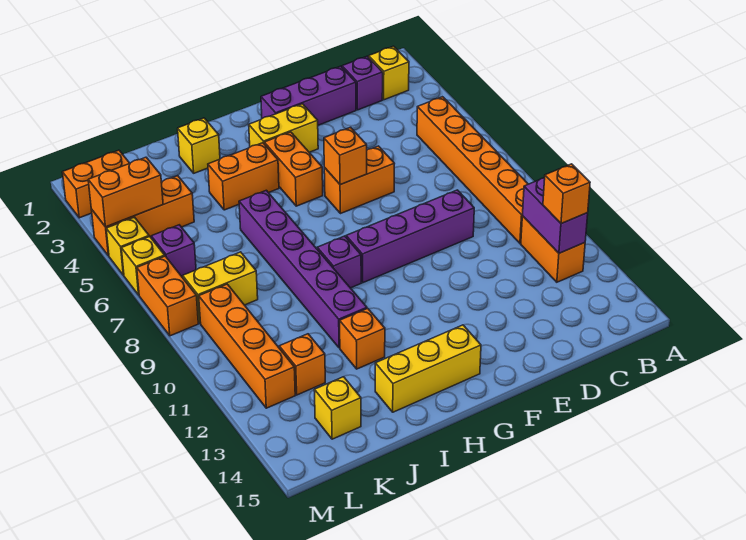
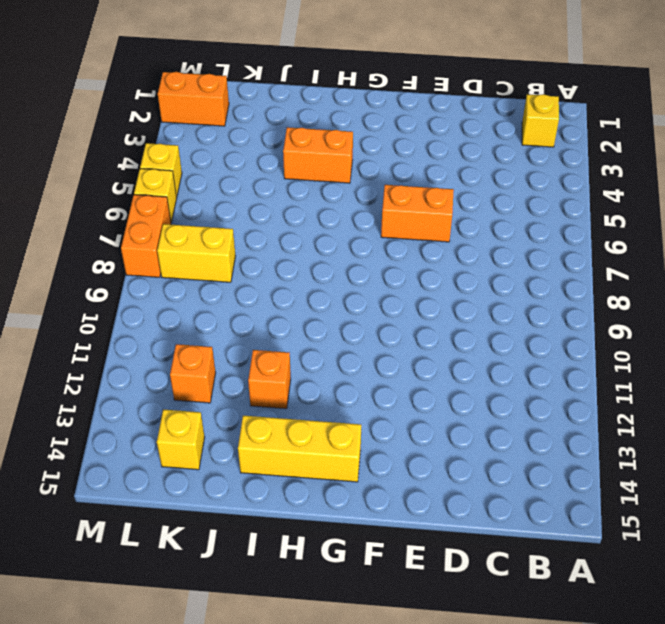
none -> orange 1x6 brick [417,97,528,243]
none -> orange 1x2 brick [521,216,585,282]
none -> purple 1x1 brick [342,56,383,110]

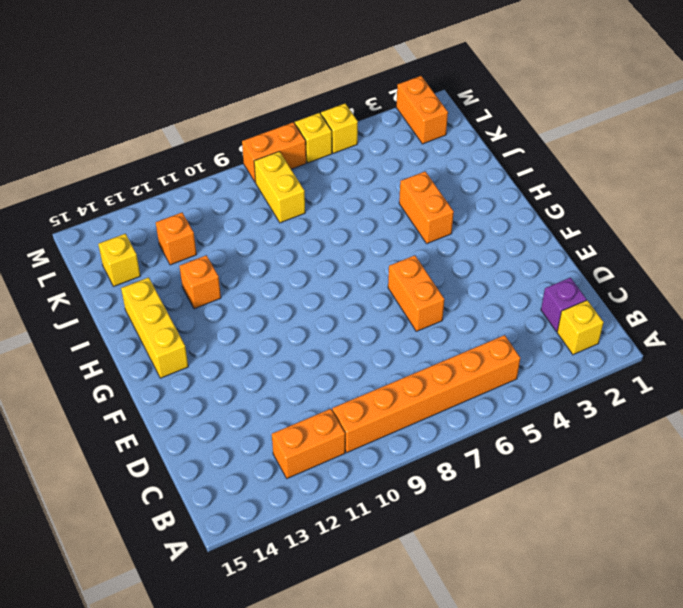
none -> purple 1x3 brick [261,66,356,125]
none -> purple 1x4 brick [346,190,474,283]
none -> yellow 1x2 brick [249,104,318,152]

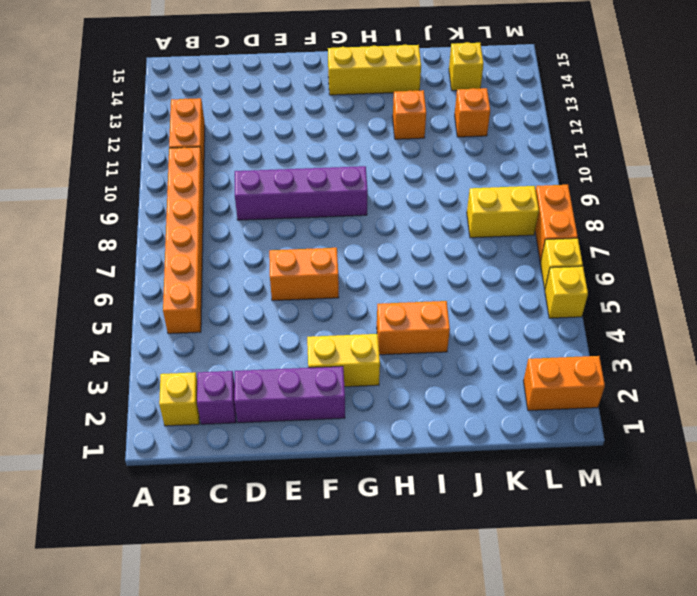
none -> orange 1x2 brick [264,132,323,206]
none -> purple 1x1 brick [317,236,361,288]
none -> yellow 1x1 brick [178,118,220,173]

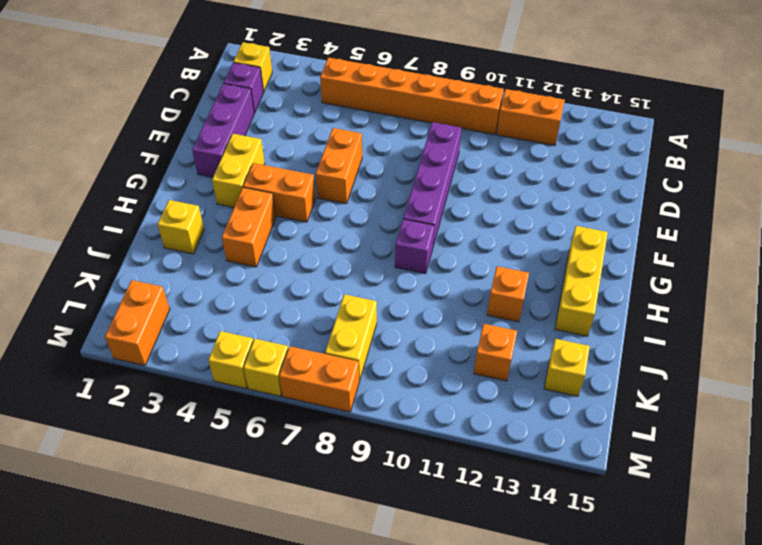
none -> purple 1x6 brick [239,190,367,348]
none -> orange 1x3 brick [91,176,194,256]
none -> purple 1x1 brick [151,225,196,278]

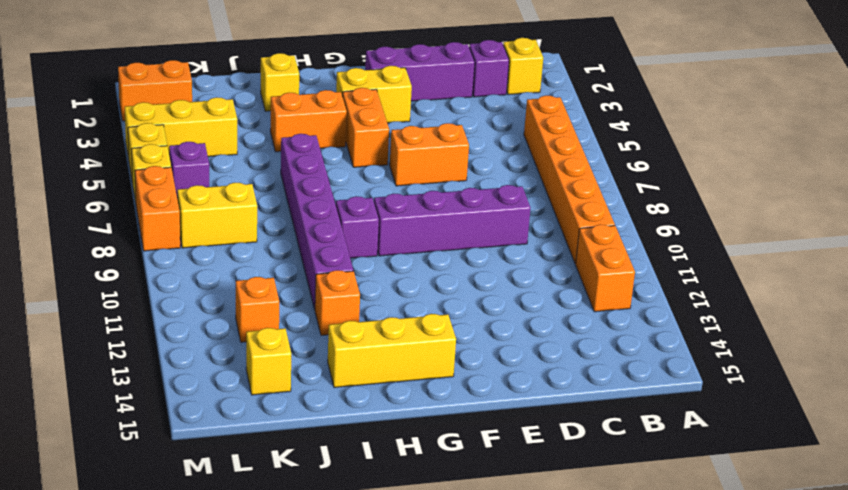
yellow 1x3 brick [125,97,237,159] -> orange 1x3 brick [91,176,194,256]
none -> orange 1x4 brick [199,284,295,408]
none -> purple 1x2 brick [522,178,588,253]
none -> orange 1x1 brick [324,127,367,185]

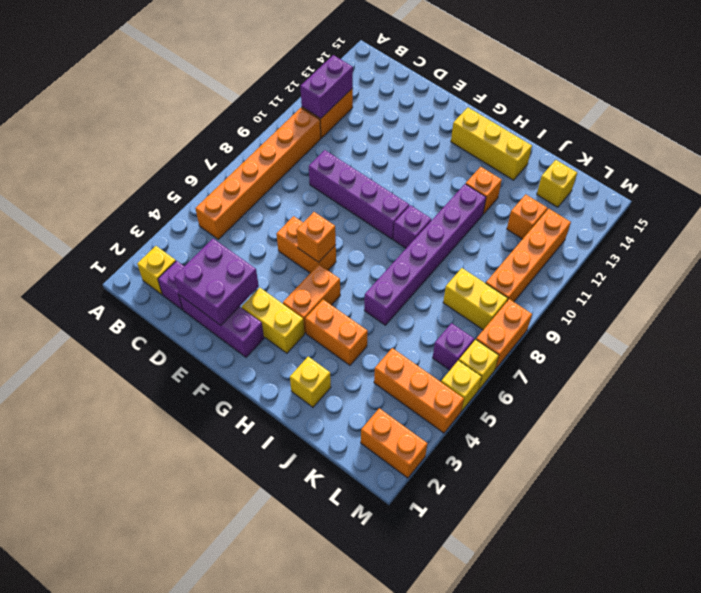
purple 2x2 brick [174,239,259,325] -> none
none -> orange 1x2 brick [88,157,163,227]
none -> orange 1x1 brick [543,164,590,224]

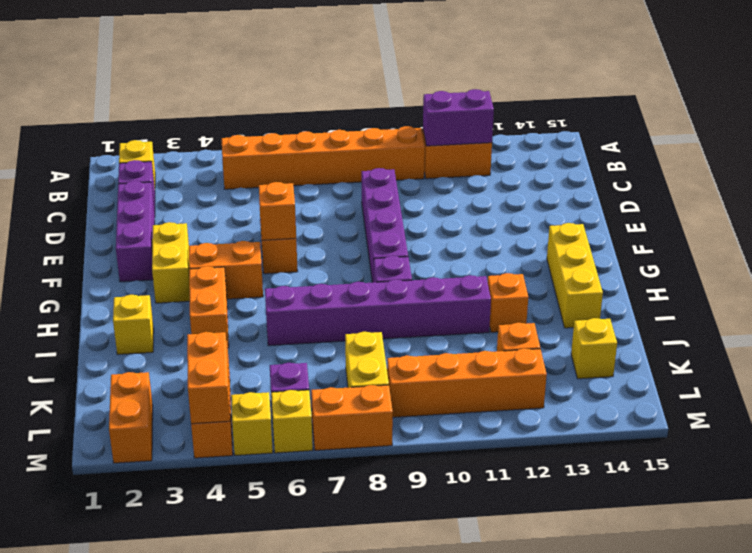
none -> orange 1x1 brick [543,164,590,224]

